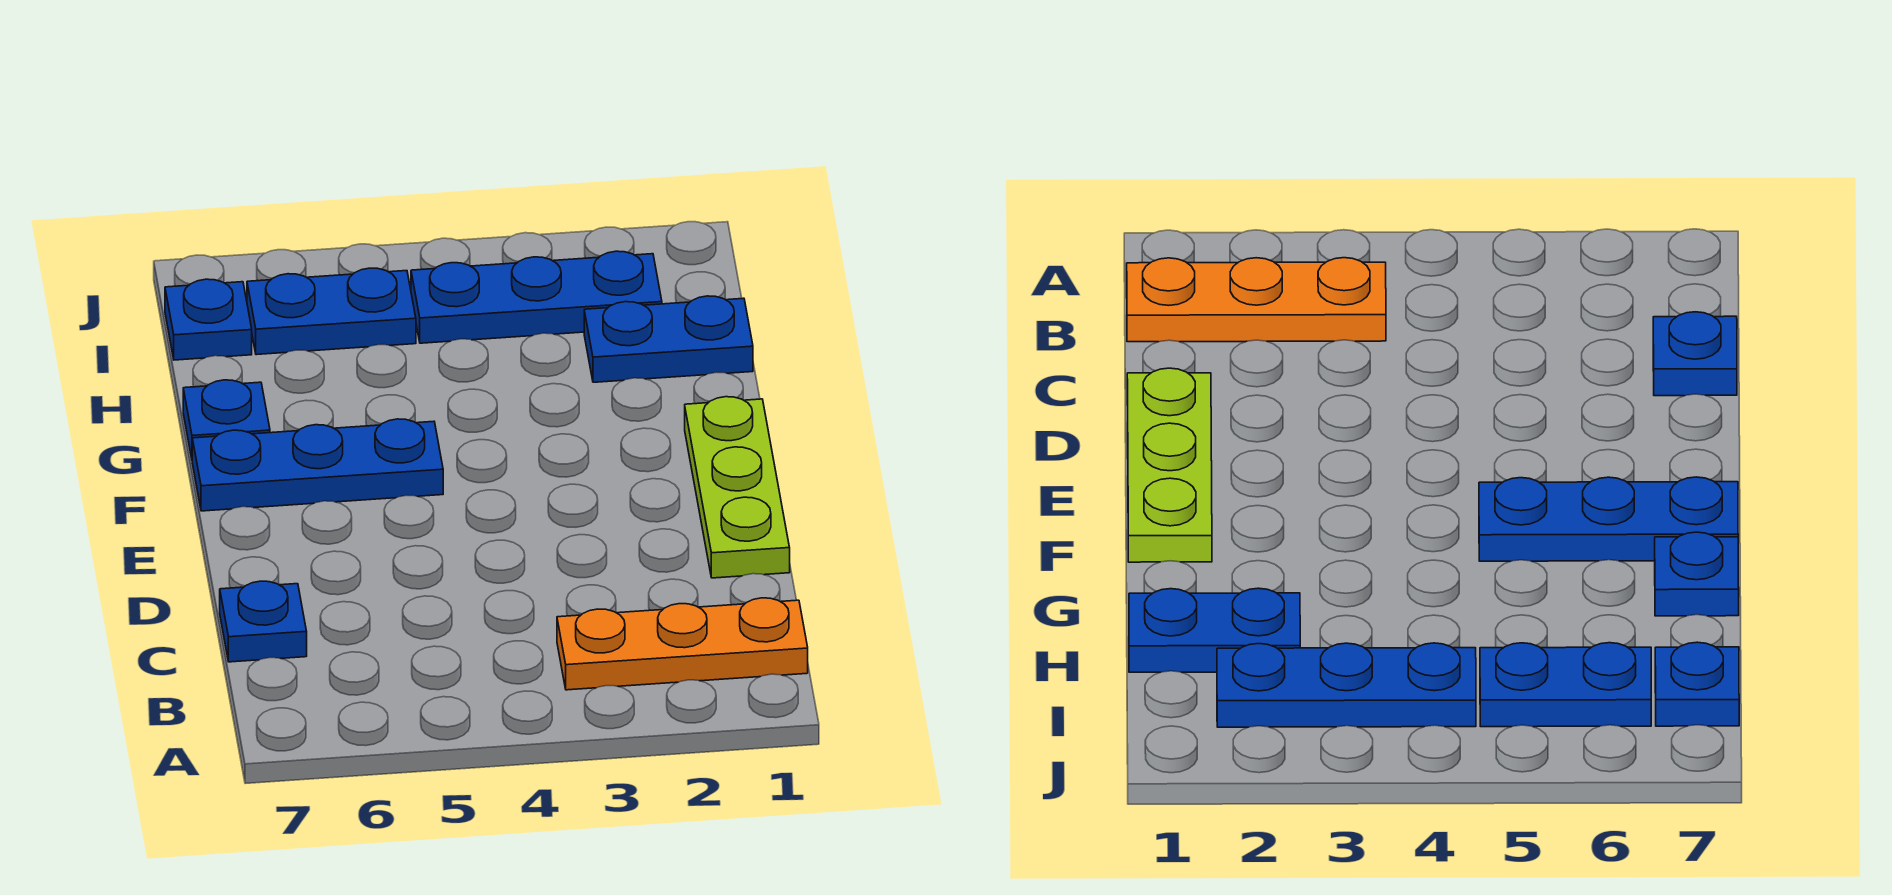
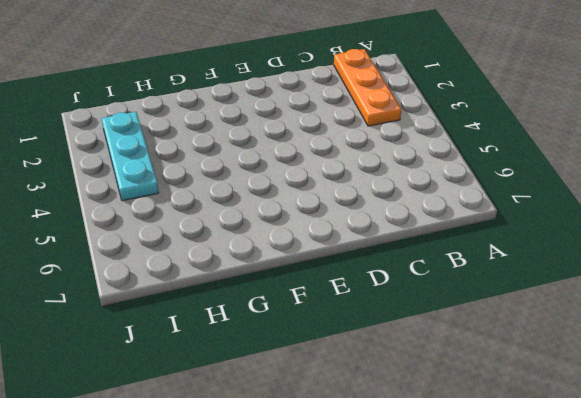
cyan 1x3 plate [102,112,159,201] -> blue 1x3 plate [411,251,662,343]
none -> blue 1x1 plate [220,581,307,662]
none -> lime 1x3 plate [685,397,790,578]

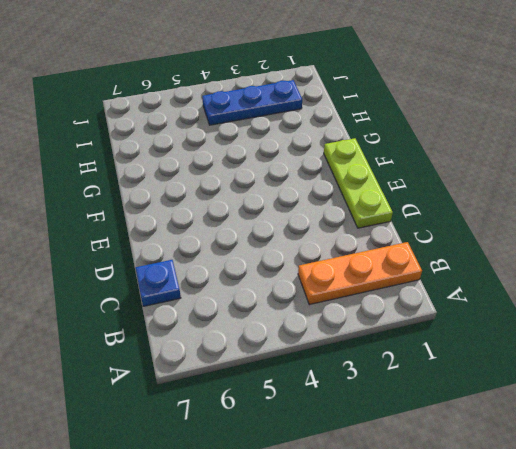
none -> blue 1x3 plate [192,419,443,511]
none -> blue 1x1 plate [183,380,270,458]

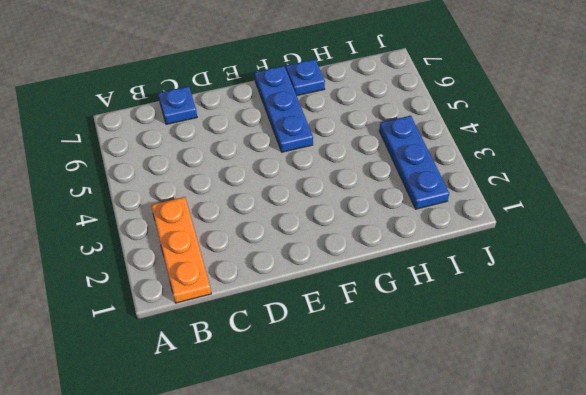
none -> lime 1x3 plate [685,397,790,578]
none -> blue 1x2 plate [584,296,753,382]

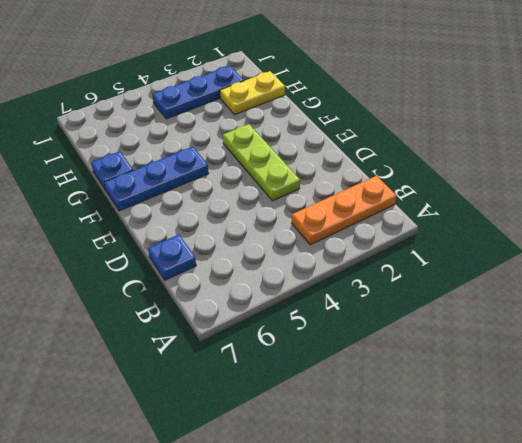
lime 1x3 plate [223,124,300,201] -> lime 1x3 plate moved to [685,397,790,578]
yellow 1x2 plate [220,71,285,114] -> blue 1x2 plate [584,296,753,382]
none -> blue 1x2 plate [247,268,416,355]
none -> blue 1x1 plate [165,279,252,360]

